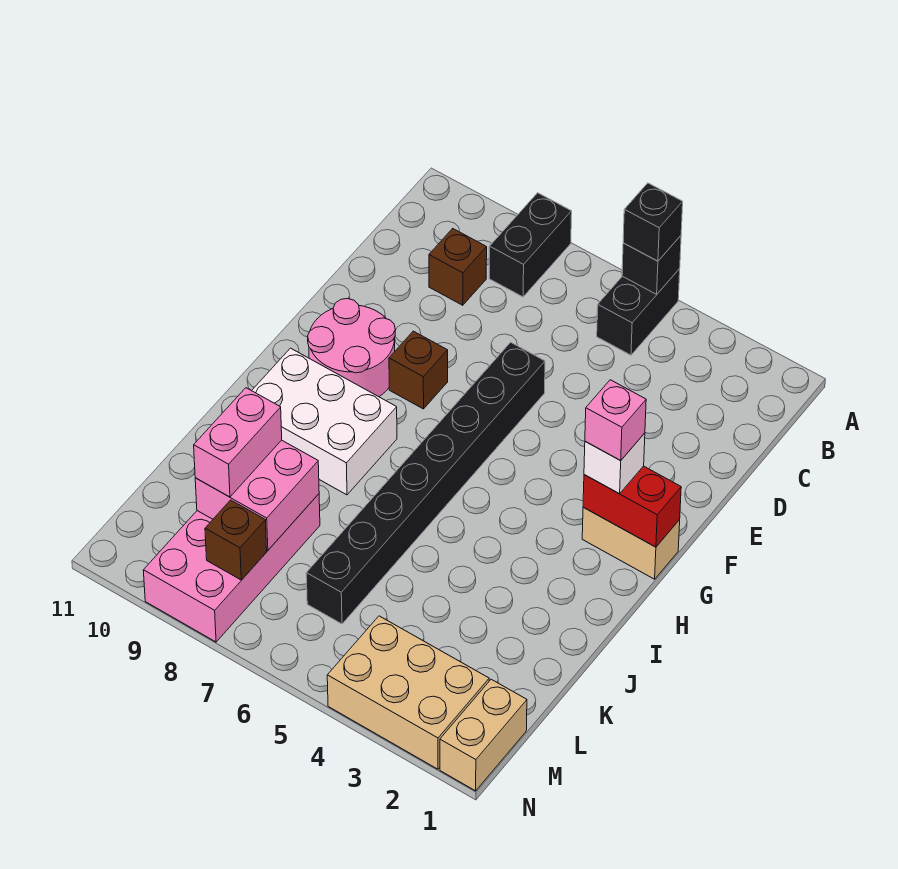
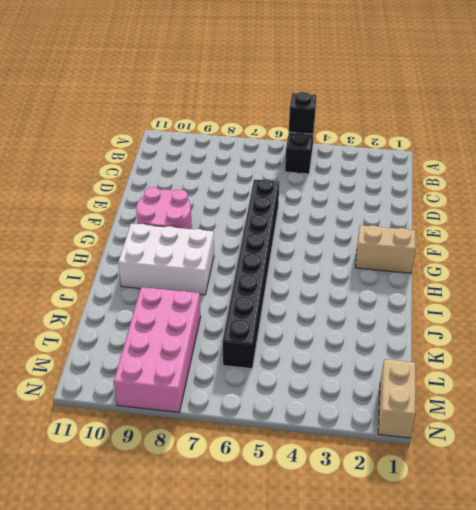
none -> black 1x2 brick [489,193,572,297]
none -> brown 1x1 brick [429,228,487,305]
none -> brown 1x1 brick [389,331,448,409]

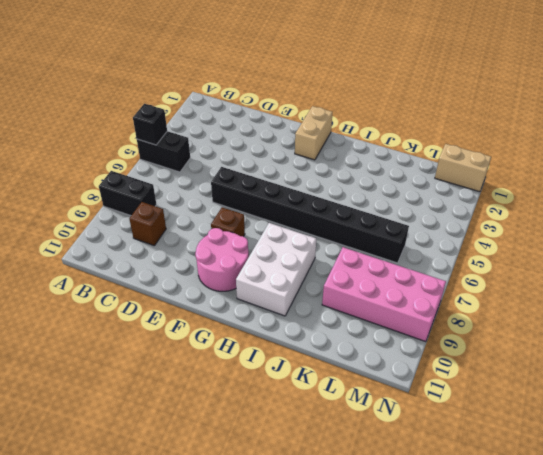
none -> tan 2x3 brick [327,616,489,769]
none -> red 1x2 brick [583,466,681,547]
none -> pink 2x2 brick [195,440,319,550]

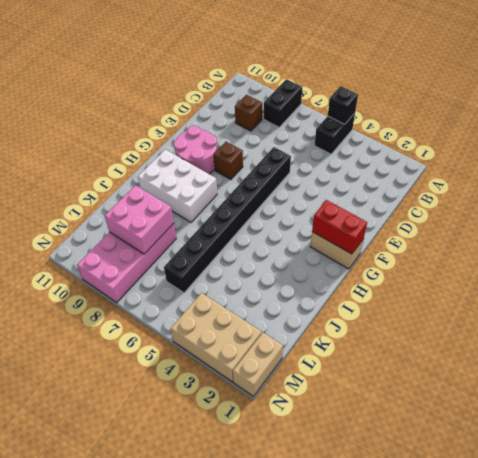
none -> brown 1x1 brick [205,500,267,580]
none -> black 1x1 brick [623,183,683,261]
none -> white 1x1 brick [584,433,645,494]

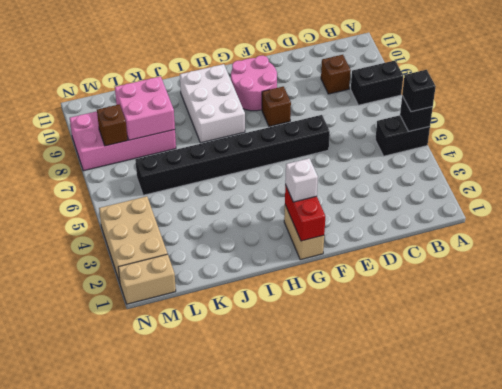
none -> pink 1x2 brick [194,388,282,497]
none -> pink 1x1 brick [585,380,646,460]

